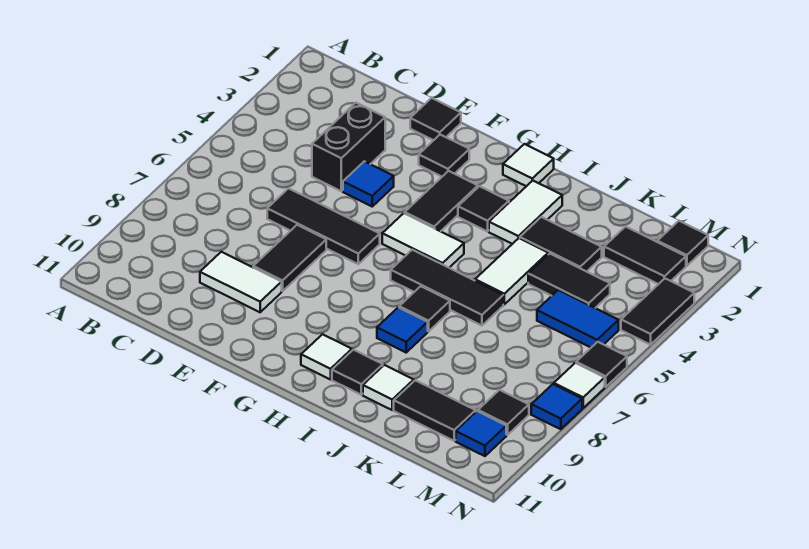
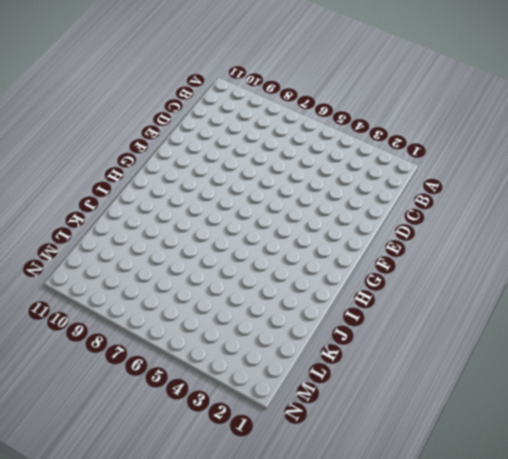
none -> black 1x2 brick [312,103,385,191]
none -> black 1x3 tile [267,188,380,264]
none -> white 1x2 tile [200,252,282,312]
none -> black 1x1 tile [410,98,461,140]

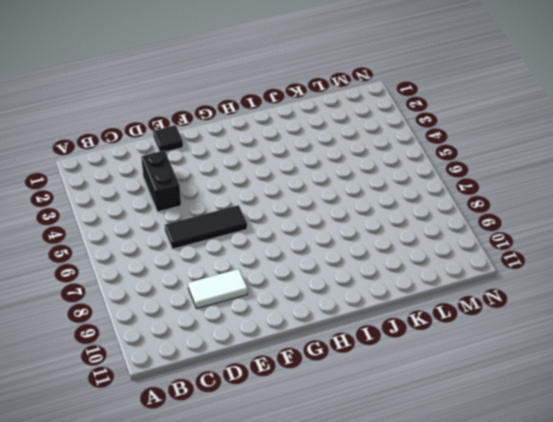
none -> blue 1x1 tile [343,161,394,206]
none -> black 1x2 tile [253,225,326,291]
none -> black 1x1 tile [419,135,469,177]
none -> black 1x2 tile [405,171,478,231]

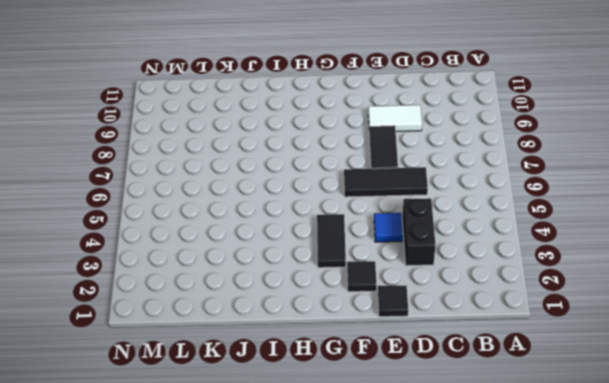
none -> white 1x2 tile [382,213,464,268]
none -> white 1x1 tile [503,144,554,186]
none -> black 1x1 tile [458,186,509,232]
none -> black 1x3 tile [391,250,503,326]

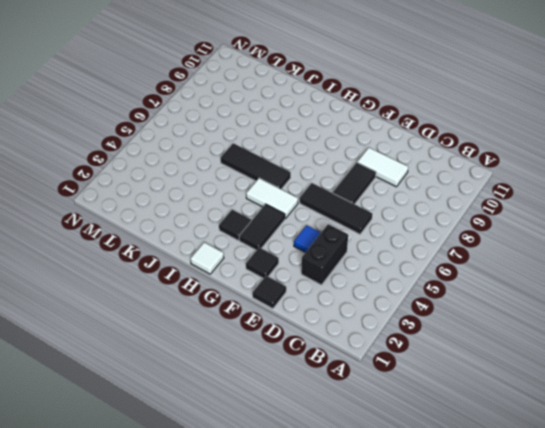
none -> white 1x1 tile [301,334,352,380]
none -> white 1x2 tile [489,181,562,244]
none -> black 1x1 tile [399,286,450,331]
none -> blue 1x1 tile [377,307,428,352]

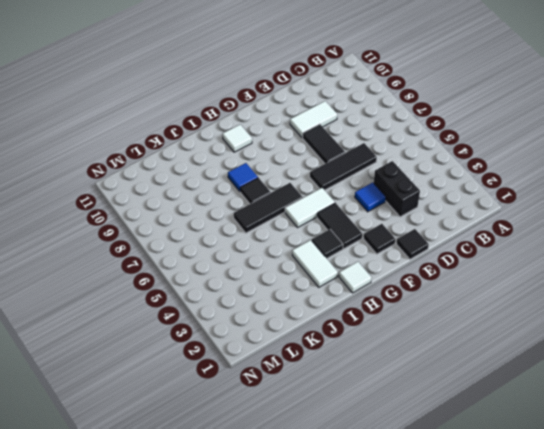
none -> black 1x1 tile [332,350,383,395]
none -> black 1x2 tile [520,217,602,272]
none -> white 1x2 tile [475,238,548,304]
none -> white 1x1 tile [363,365,414,410]

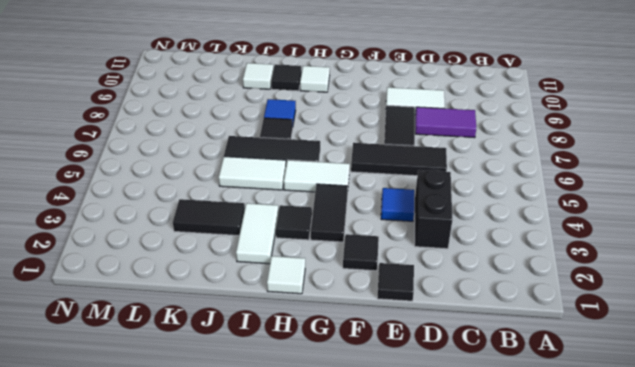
purple 1x2 tile [415,107,476,138] -> none
white 1x2 tile [219,157,286,190] -> white 1x2 tile turned to [475,238,548,304]
none -> black 1x2 tile [528,254,610,308]
none -> black 1x2 tile [394,380,476,441]
none -> black 1x2 tile [604,227,686,284]
none -> blue 1x2 tile [537,290,619,347]

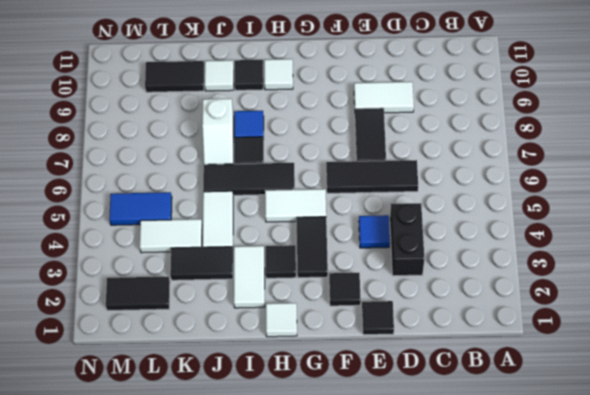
white 1x2 slope [202,99,234,165] -> none
white 1x2 tile [140,219,202,253] -> black 1x2 tile [528,254,610,308]
none -> black 1x1 tile [657,221,708,266]
none -> black 1x1 tile [478,390,529,435]
none -> blue 1x1 tile [456,411,506,456]
none -> black 1x2 tile [621,279,694,345]

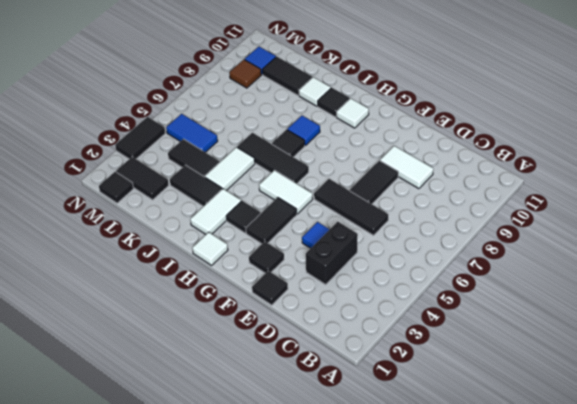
brown 1x1 tile [229,60,261,88] -> black 1x1 tile [478,390,529,435]
none -> black 1x1 tile [576,342,627,387]
none -> white 1x1 tile [554,363,605,408]
none -> blue 1x1 tile [531,384,582,429]

